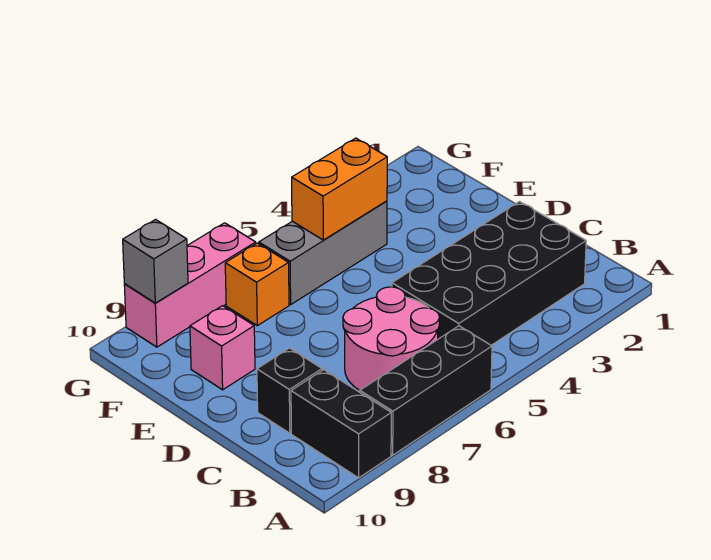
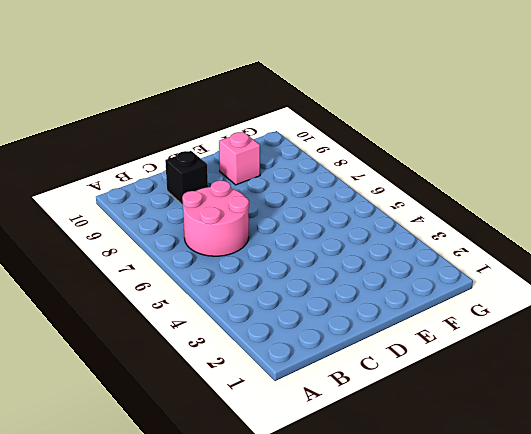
none -> black 1x3 brick [360,326,492,455]
none -> black 1x2 brick [291,370,391,478]

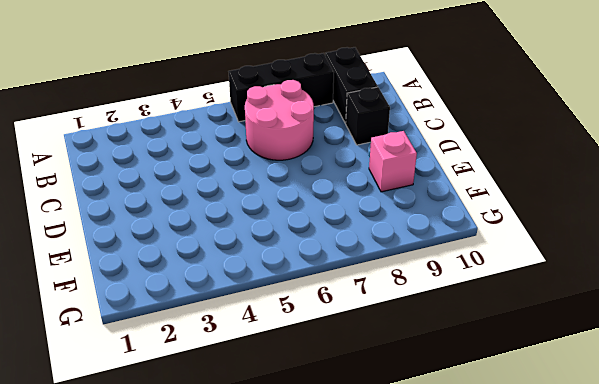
none -> black 2x4 brick [392,202,586,345]
none -> grey 1x3 brick [259,201,387,305]

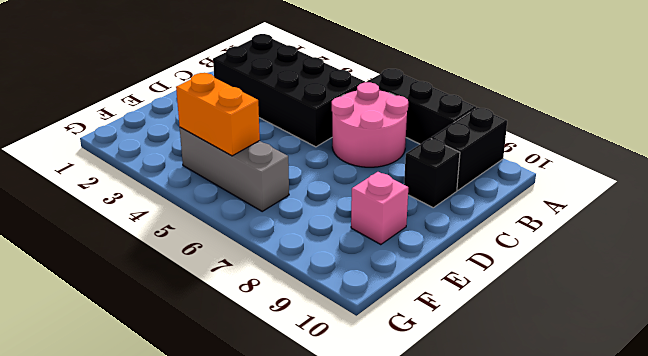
none -> orange 1x1 brick [225,243,289,326]
none -> pink 1x3 brick [124,223,256,347]

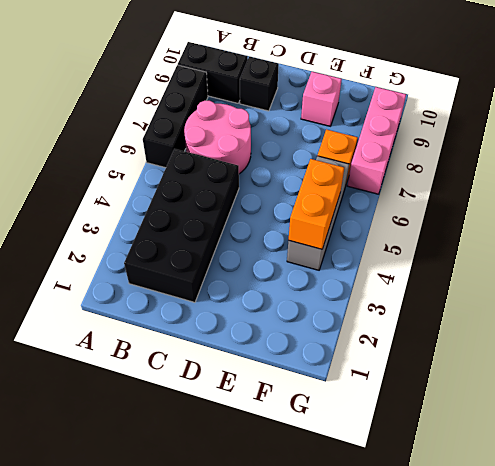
none -> grey 1x1 brick [123,220,188,303]

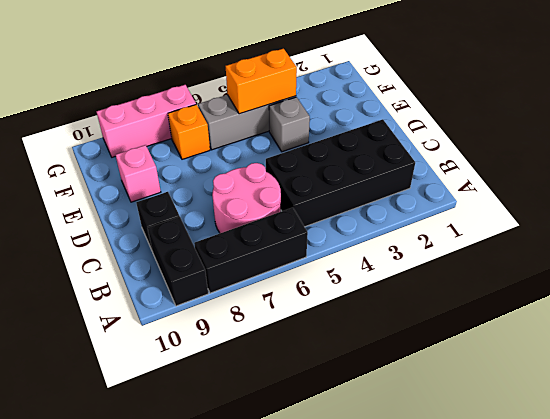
grey 1x1 brick [269,97,310,152] -> grey 1x1 brick moved to [123,220,188,303]

